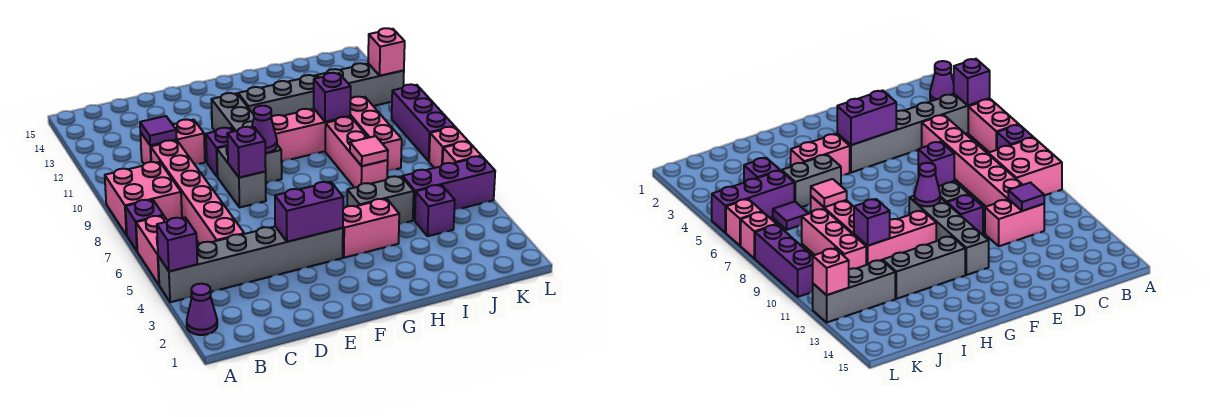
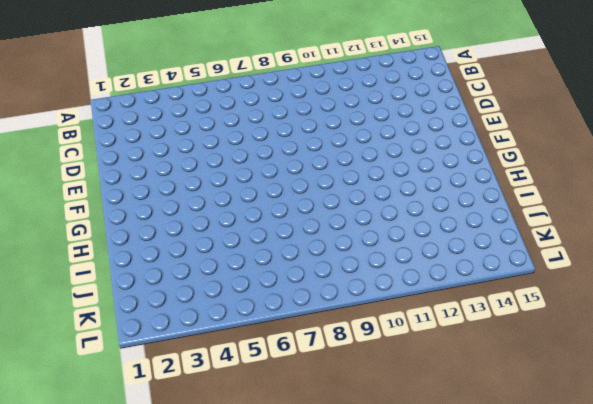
none -> purple 1x1 cone [187,284,217,335]
none -> grey 1x6 brick [158,227,343,302]
none -> pink 1x2 brick [136,216,168,285]
none -> purple 1x1 brick [125,200,163,251]

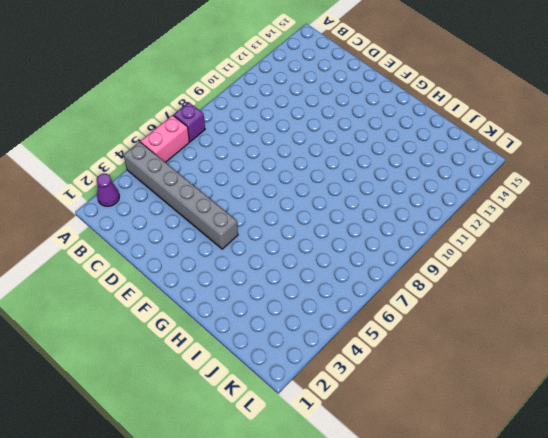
none -> pink 2x2 brick [105,162,182,235]
none -> pink 1x6 brick [151,140,244,244]
none -> pink 1x2 brick [140,120,205,164]
none -> grey 1x2 brick [217,145,266,207]

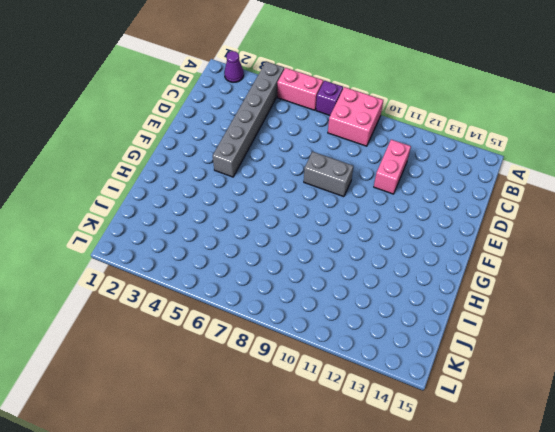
none -> pink 1x6 brick [151,140,244,244]
none -> purple 1x1 brick [206,128,234,177]
none -> grey 1x4 brick [211,93,282,183]
none -> pink 1x2 brick [343,199,399,258]

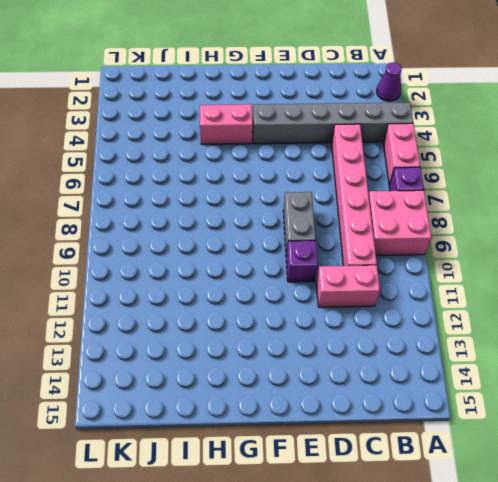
none -> grey 1x4 brick [211,93,282,183]
none -> pink 1x3 brick [271,109,350,162]
none -> grey 1x3 brick [238,75,317,117]
none -> grey 1x2 brick [347,176,414,224]

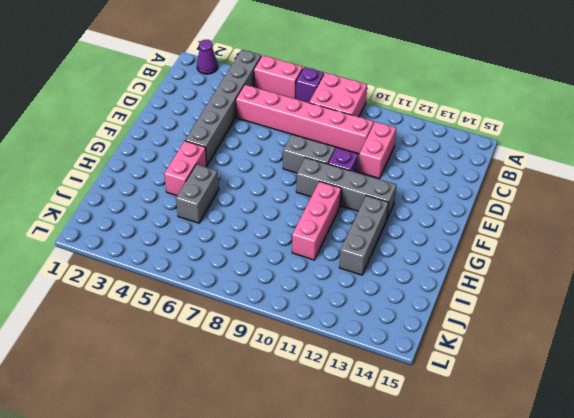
none -> pink 1x3 brick [325,117,388,188]
none -> purple 1x1 brick [415,185,455,236]
none -> purple 1x3 brick [402,156,495,220]
none -> purple 1x1 tile [773,201,809,230]

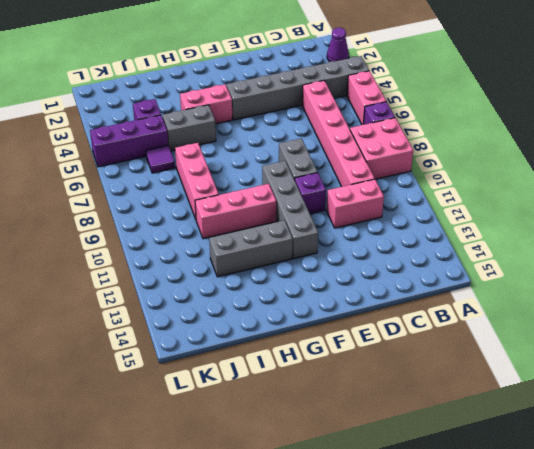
none -> pink 1x3 brick [350,97,402,171]
none -> grey 1x3 brick [317,63,404,106]
none -> pink 1x1 brick [443,141,481,164]
none -> pink 1x1 brick [429,127,468,168]

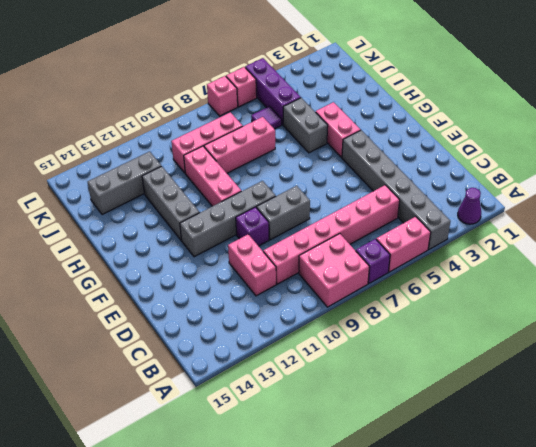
grey 1x3 brick [88,151,161,215] -> grey 1x3 brick turned to [317,63,404,106]
none -> purple 1x1 brick [415,185,455,236]
none -> purple 1x3 brick [392,84,455,161]
none -> purple 1x1 brick [157,217,197,271]
none -> purple 1x1 tile [140,116,177,145]

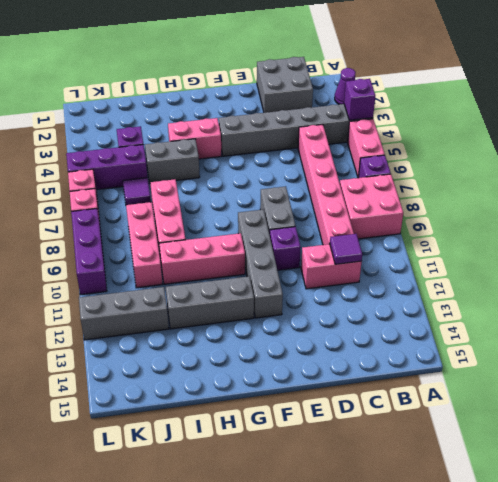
grey 2x2 brick [257,57,313,113] -> none
none -> purple 1x2 brick [275,182,343,242]
none -> purple 1x1 brick [227,127,266,178]
none -> purple 1x1 cone [252,106,277,153]
none -> pink 1x1 tile [350,136,388,166]

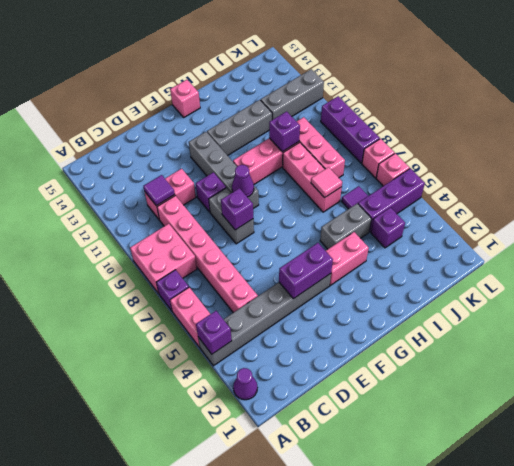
pink 1x1 brick [170,80,200,117] -> pink 1x1 brick moved to [368,28,405,76]

